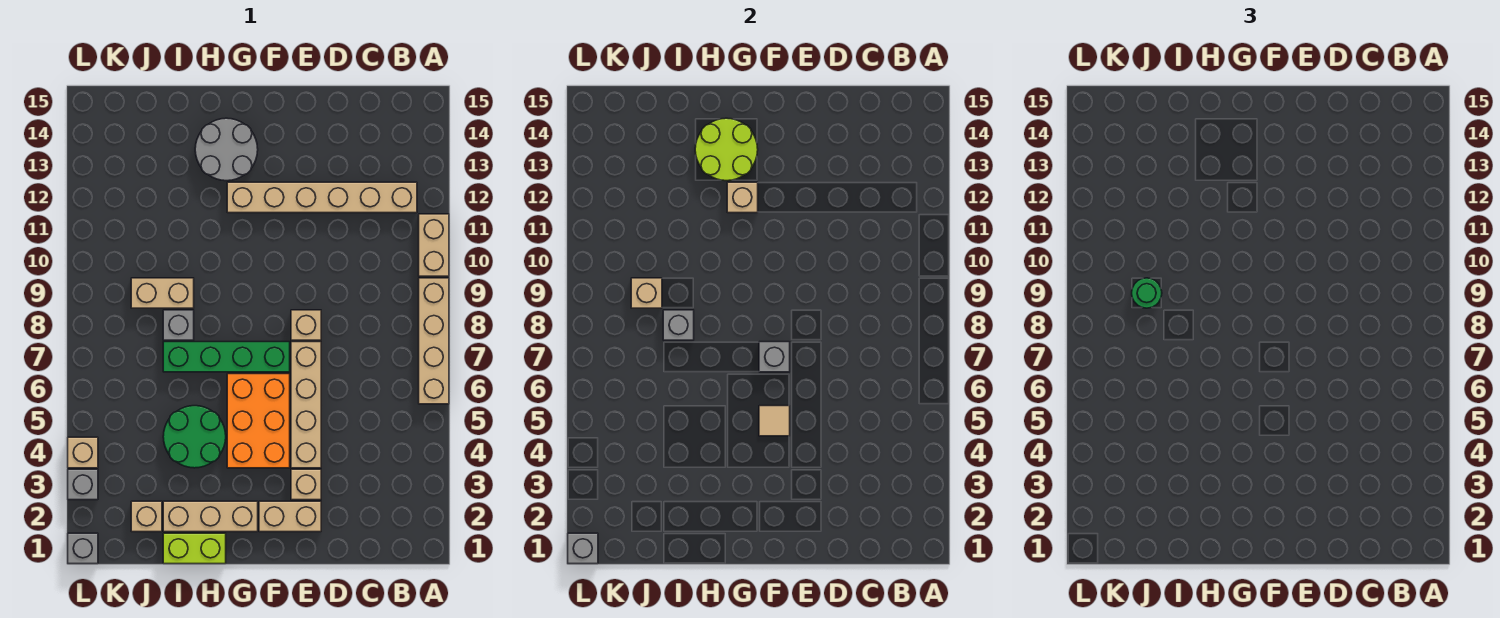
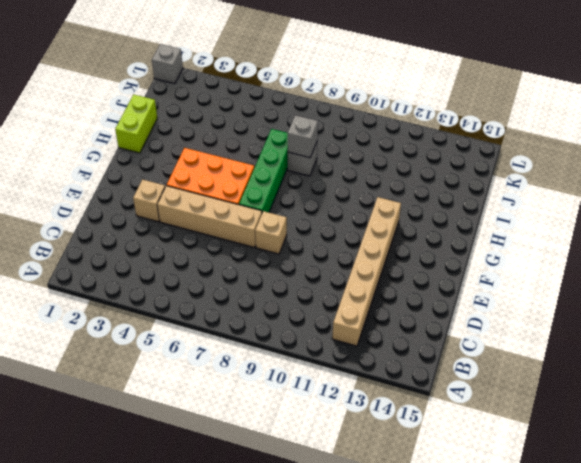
none -> tan 1x4 brick [419,278,449,404]
none -> tan 1x2 brick [419,214,449,276]
none -> tan 1x2 brick [259,501,321,532]

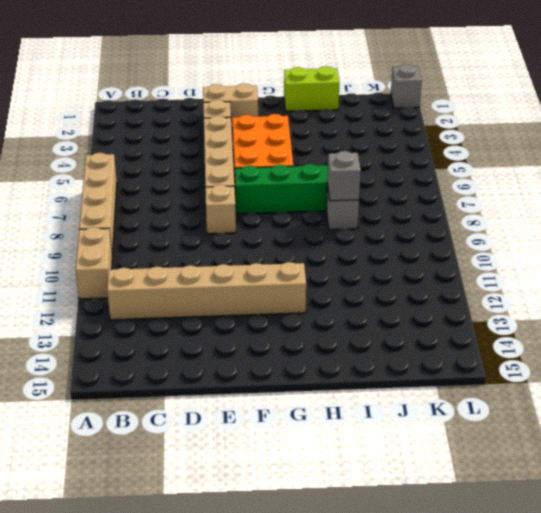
none -> tan 1x3 brick [163,501,258,532]
none -> grey 2x2 round brick [195,118,258,181]
none -> green 2x2 round brick [163,406,226,468]

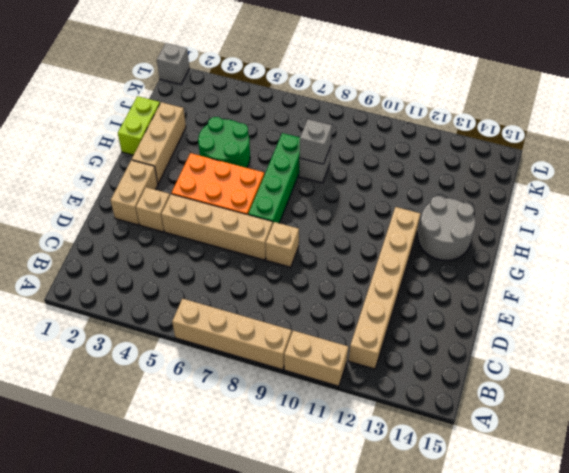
none -> tan 1x2 brick [131,278,194,308]
none -> tan 1x1 brick [131,501,162,532]
none -> grey 1x1 brick [68,469,98,500]

